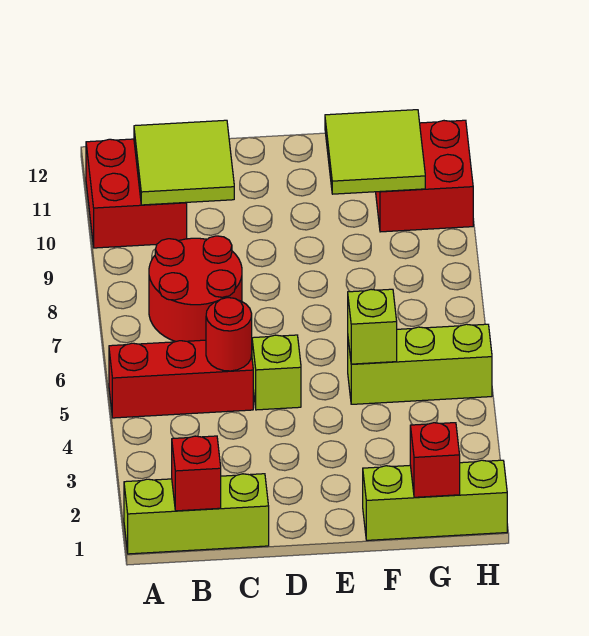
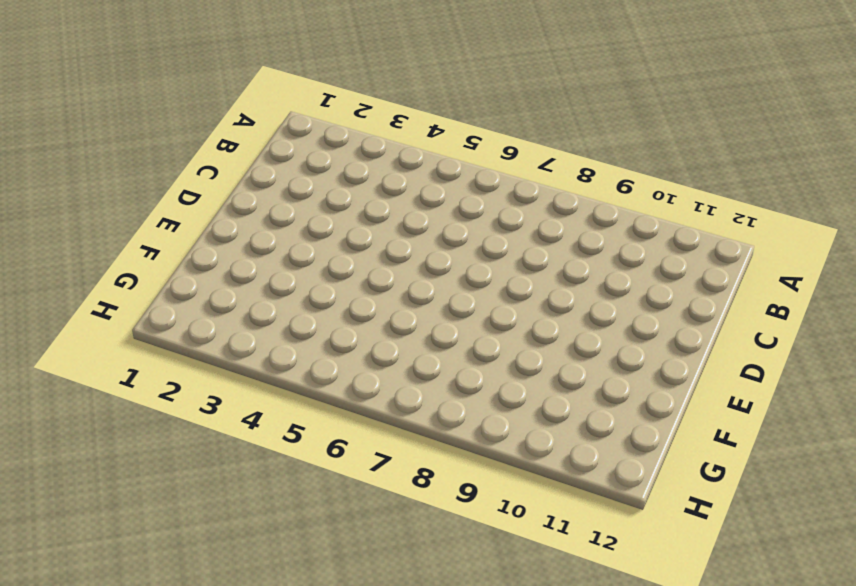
none -> lime 1x3 brick [124,474,269,554]
none -> red 1x3 brick [109,340,253,418]
none -> red 2x2 brick [86,139,187,248]

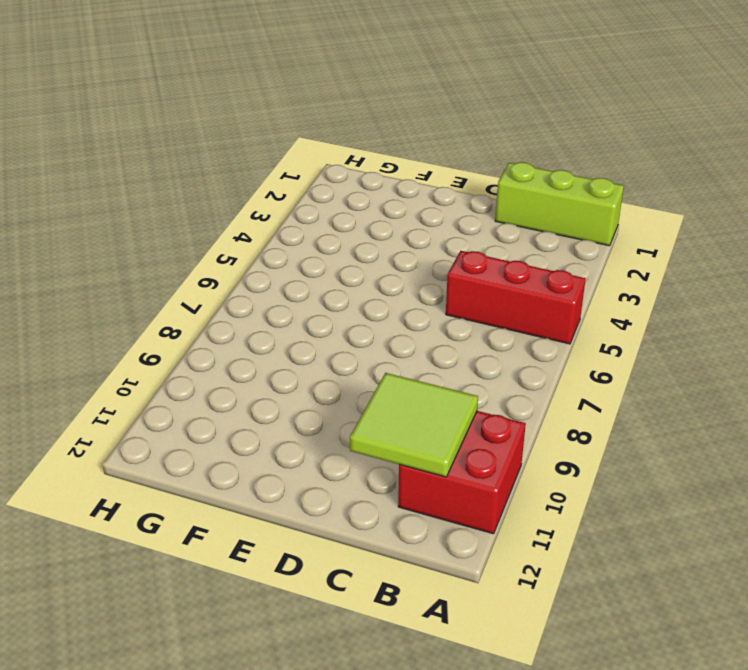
none -> red 2x2 round brick [149,236,242,342]
none -> lime 1x1 brick [252,335,301,410]
none -> lime 1x3 brick [363,460,507,540]

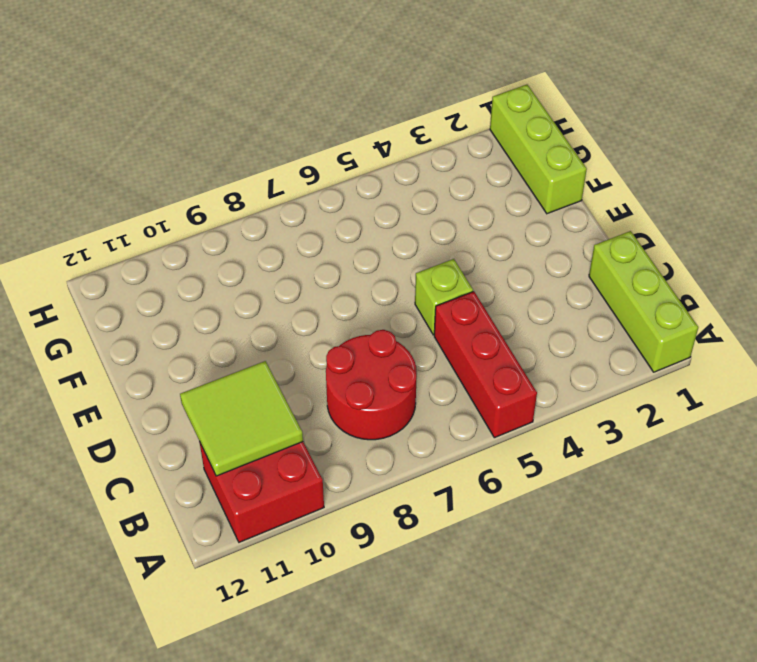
none -> lime 1x3 brick [348,324,492,404]
none -> red 2x2 brick [376,120,473,232]
none -> red 1x1 brick [172,436,221,511]

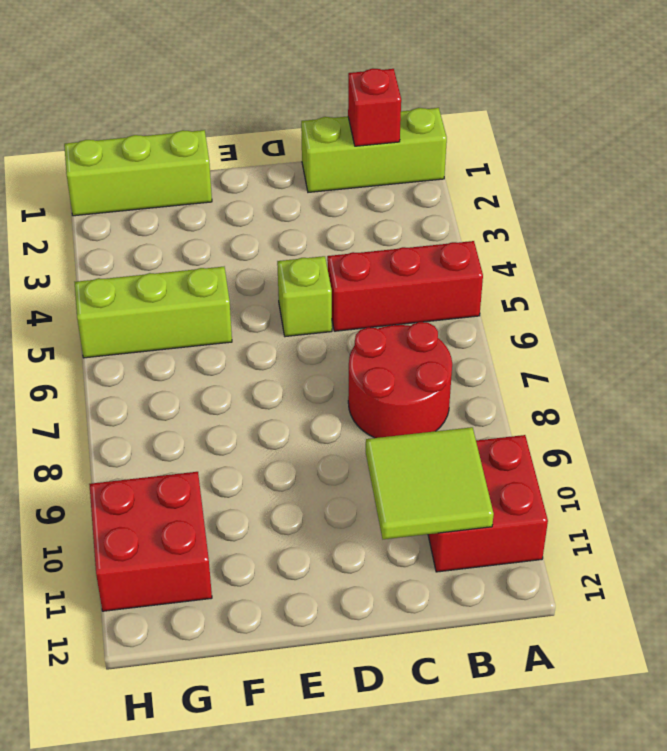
none -> red 1x1 round brick [206,298,252,371]
none -> lime 1x1 brick [348,289,397,364]
none -> lime 2x2 tile [325,110,425,194]

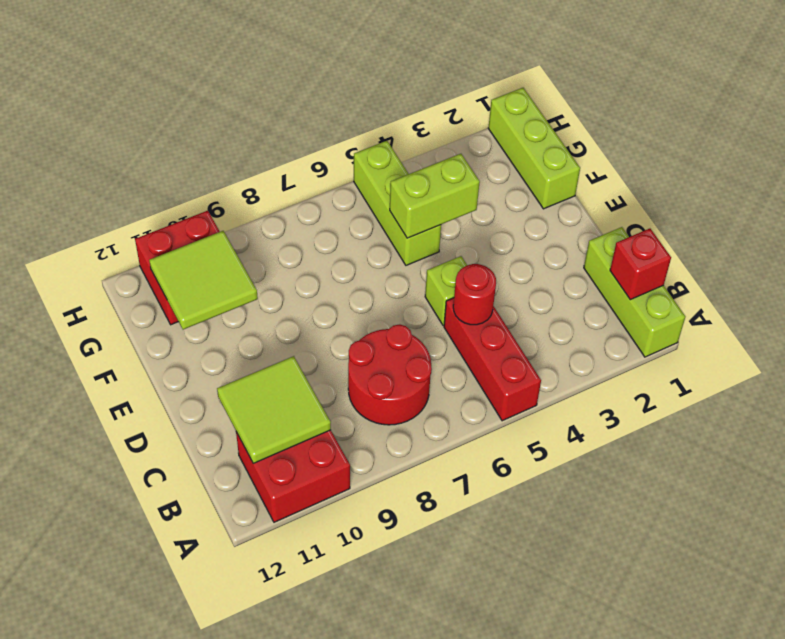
lime 1x2 brick [390,154,480,238] -> lime 1x1 brick [348,289,397,364]
none -> red 1x1 brick [410,423,460,497]

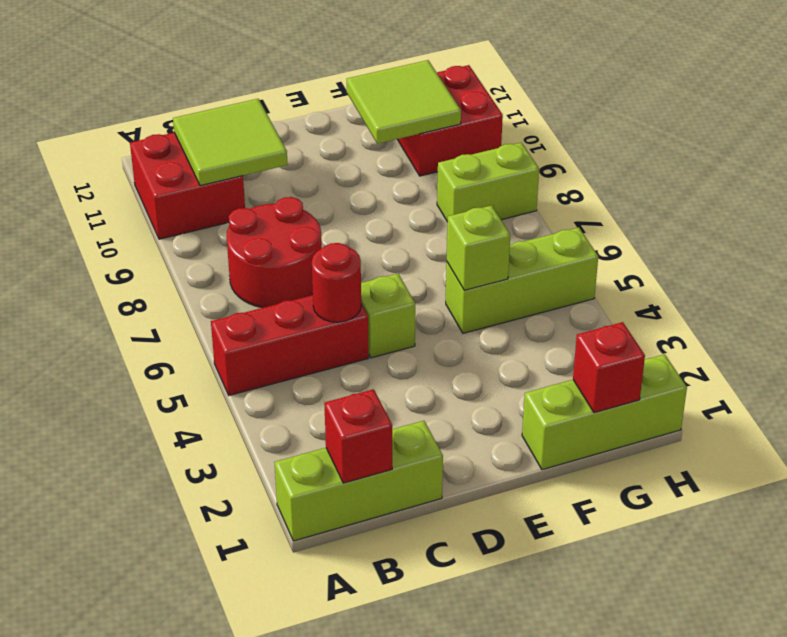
lime 1x2 brick [437,143,539,222] -> none

